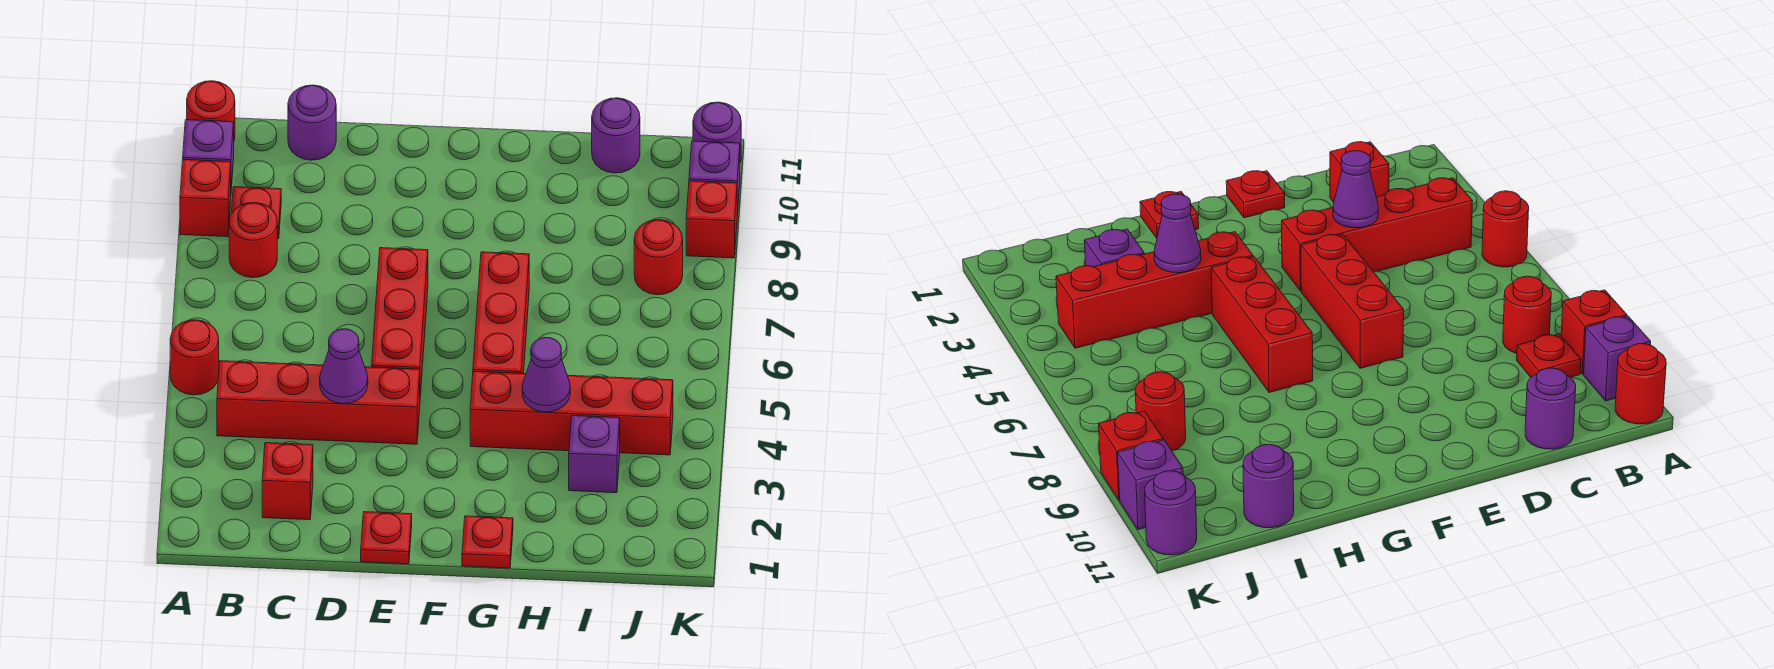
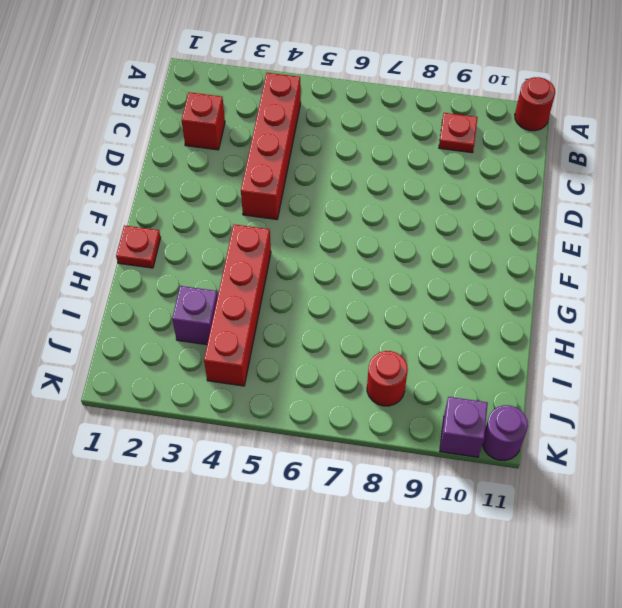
none -> red 1x1 round brick [170,320,219,395]
none -> red 1x1 brick [180,160,231,237]
none -> purple 1x1 brick [183,120,234,188]

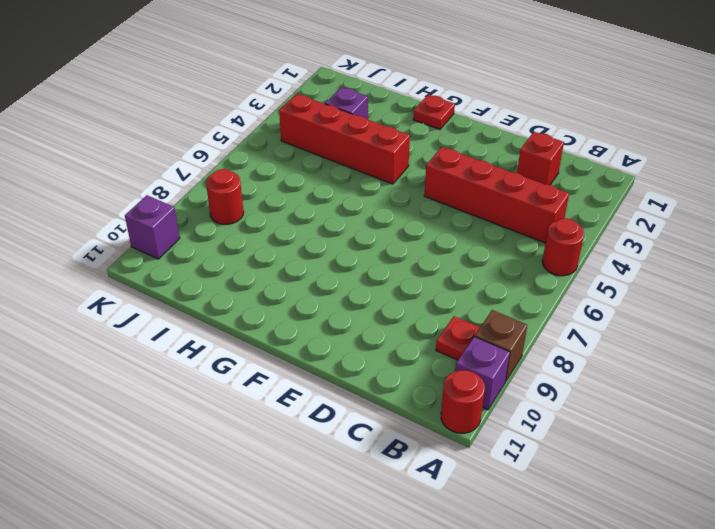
brown 1x1 brick [475,310,527,381] -> red 1x1 brick [180,160,231,237]
none -> red 1x1 round brick [229,203,277,278]
none -> purple 1x1 round brick [288,85,336,160]
none -> red 1x1 plate [361,512,412,564]

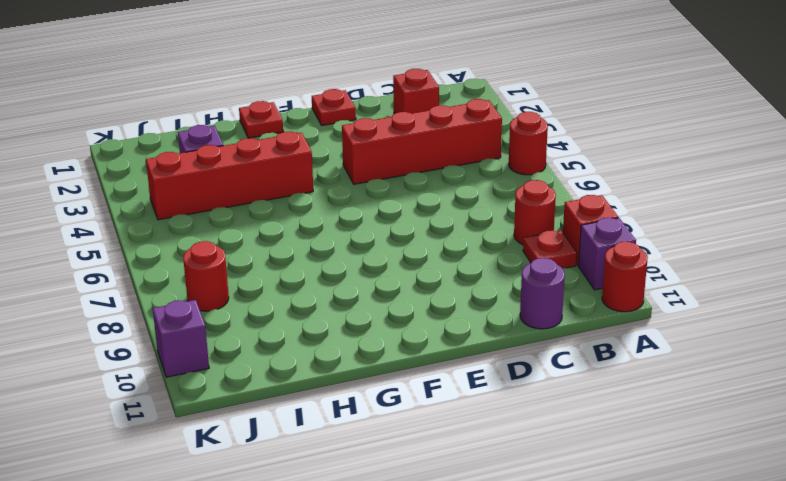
none -> red 1x3 brick [372,248,428,396]
none -> red 1x3 brick [473,252,529,374]
none -> purple 1x1 round brick [592,98,640,173]

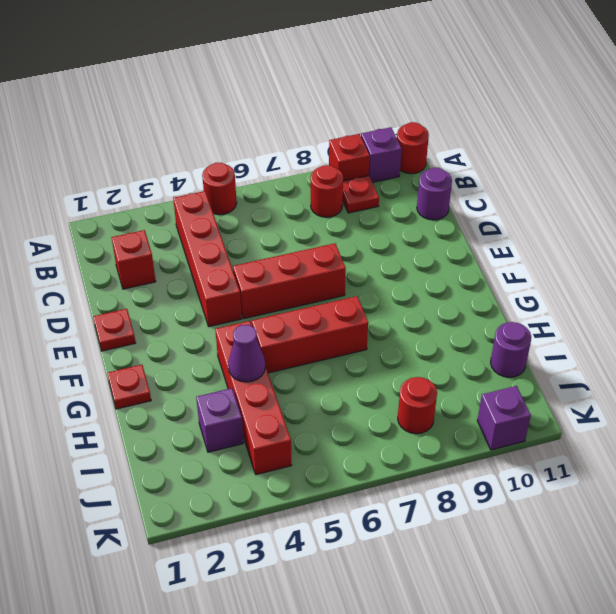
none -> red 1x1 brick [686,181,737,258]
none -> purple 1x1 round brick [693,102,741,162]
none -> purple 1x1 cone [320,329,368,404]

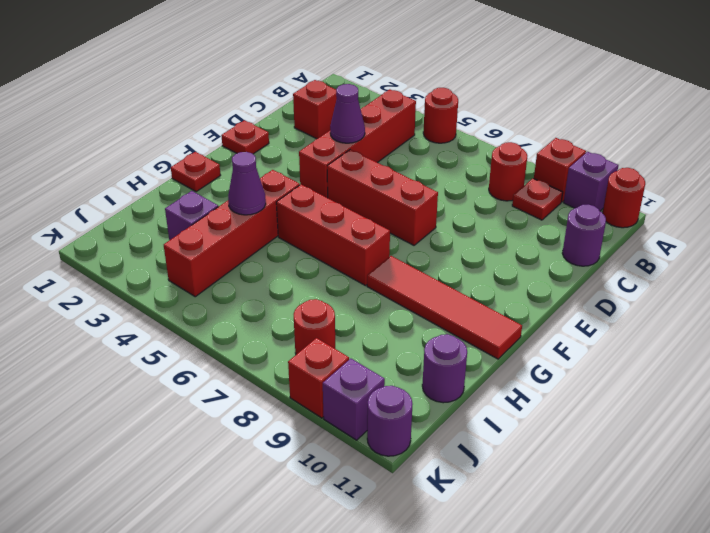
red 1x4 tile [367,256,522,359] -> none

